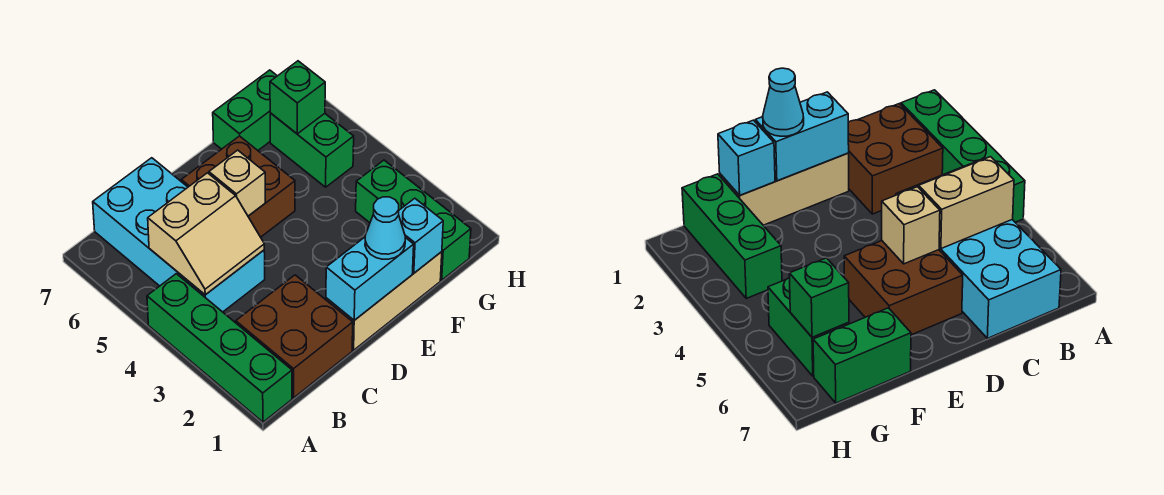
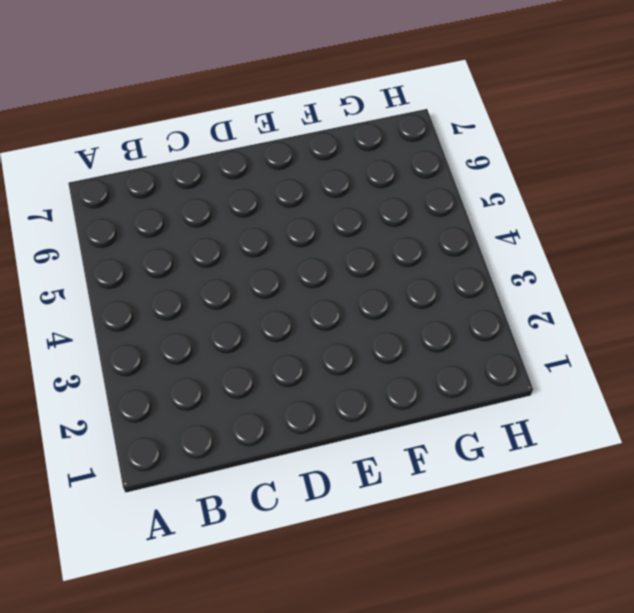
none -> green 1x4 brick [147,274,292,422]
none -> brown 2x2 brick [236,275,353,398]
none -> cyan 2x4 brick [93,158,265,312]

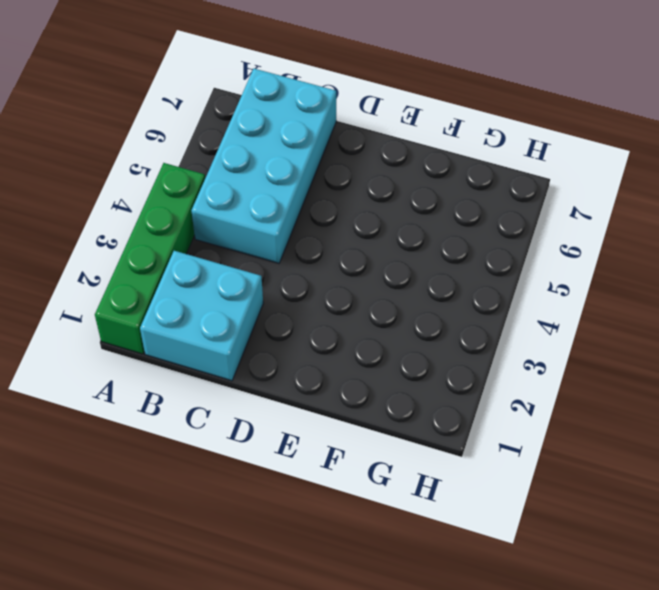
cyan 2x2 brick [140,251,263,381] -> brown 2x2 brick [236,275,353,398]
none -> tan 1x3 brick [326,252,442,350]
none -> brown 2x2 brick [181,136,295,237]
none -> green 1x2 brick [213,70,277,150]

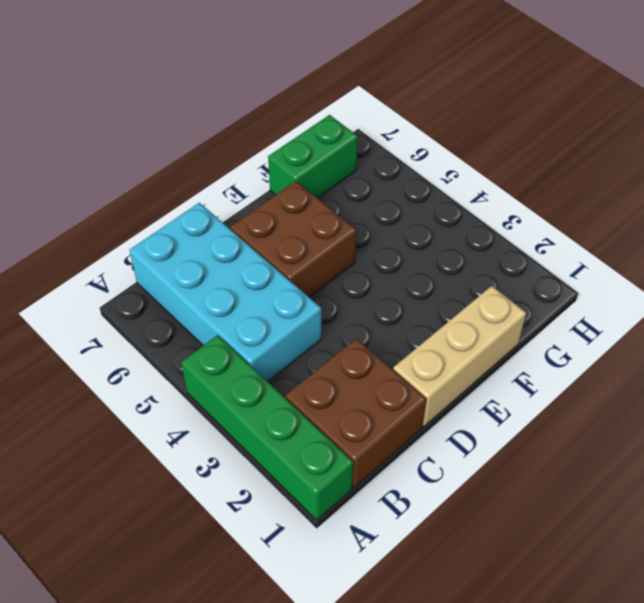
none -> green 1x3 brick [356,160,471,280]
none -> green 1x2 brick [270,113,354,187]
none -> tan 2x2 slope [148,173,264,295]

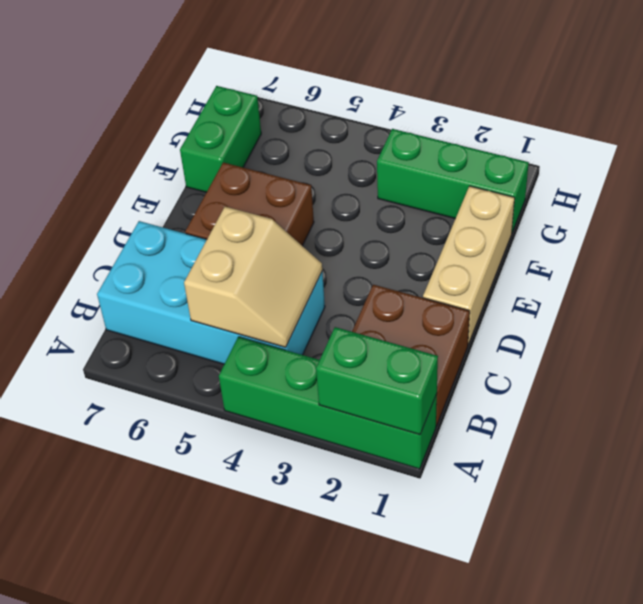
green 1x2 brick [316,327,438,435] -> green 1x2 brick moved to [270,113,354,187]
none -> cyan 1x2 brick [326,237,414,320]
none -> tan 1x1 brick [209,150,265,216]
none -> cyan 1x1 brick [399,198,443,273]

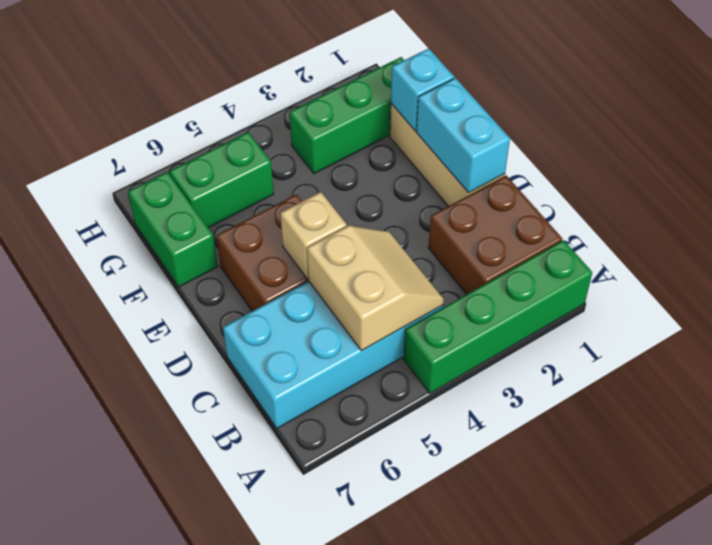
none -> green 1x1 brick [270,61,325,134]
none -> cyan 1x1 cone [365,197,405,259]

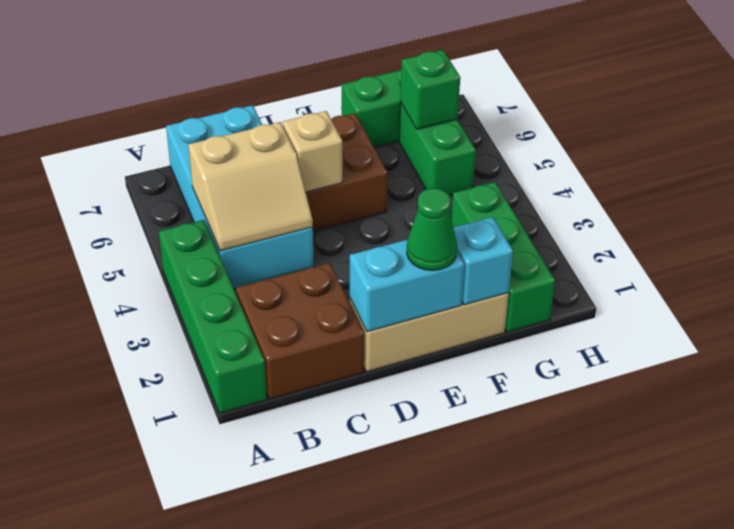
green 1x1 cone [407,188,457,271] -> cyan 1x1 cone [365,197,405,259]

